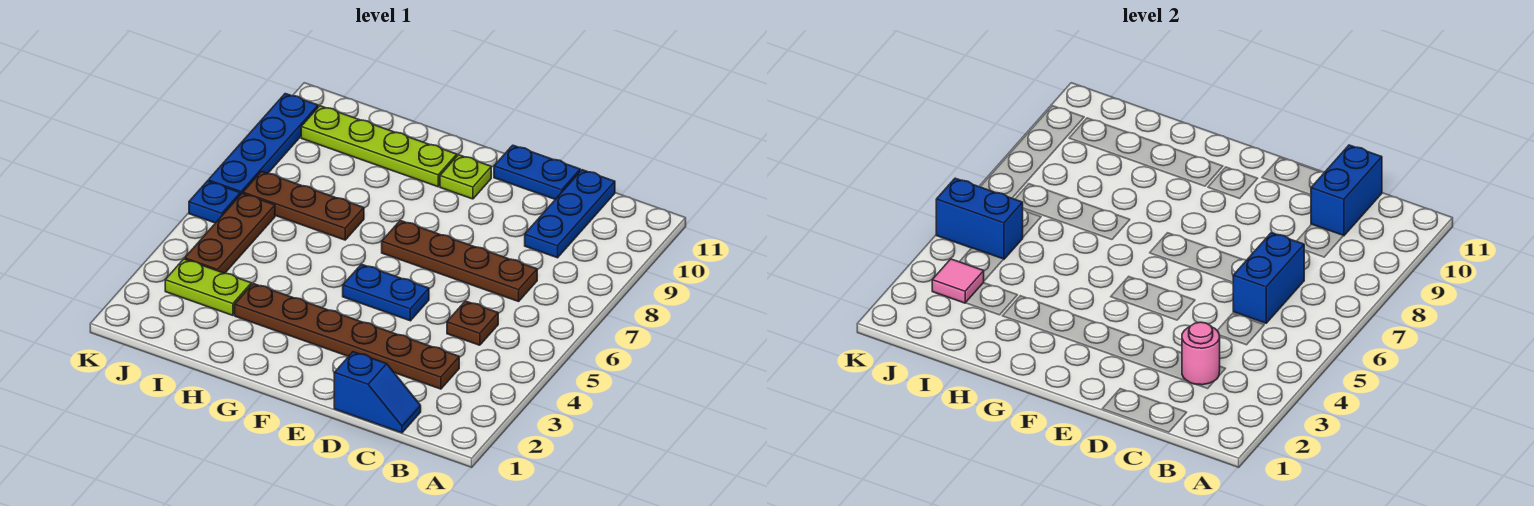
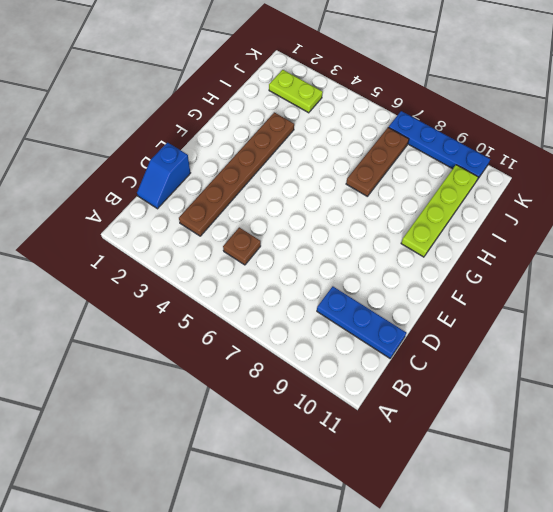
lime 1x2 plate [269,70,323,113] -> lime 1x2 plate turned to [165,259,251,315]
none -> brown 1x4 plate [382,221,537,301]
none -> blue 1x2 plate [494,145,580,199]
none -> blue 1x2 plate [343,264,429,321]

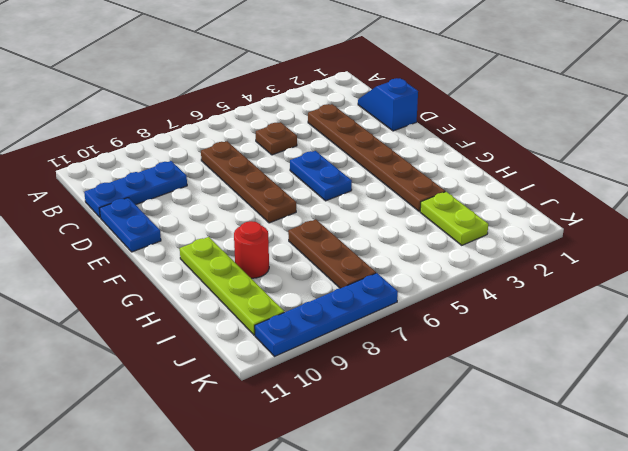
red 1x1 round brick [234,221,269,278] -> none
none -> lime 1x1 plate [440,155,491,199]
none -> brown 1x3 plate [185,193,275,273]
none -> blue 1x1 plate [189,181,240,223]

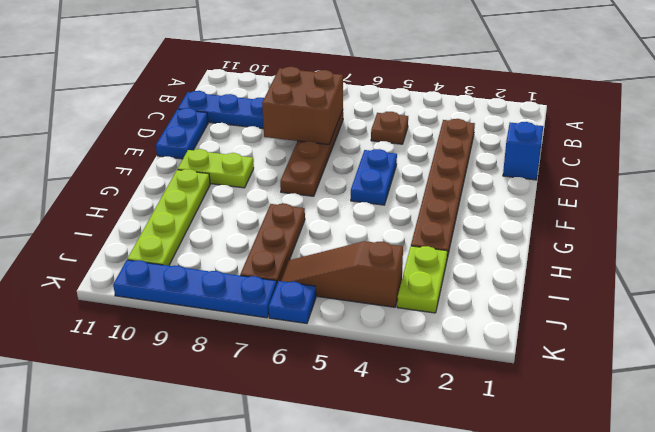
brown 2x2 brick [262,67,343,144] -> blue 1x2 brick [1233,233,1304,323]
lime 1x2 plate [178,149,254,188] -> lime 1x1 plate [440,155,491,199]
brown 1x3 slope [281,241,403,307] -> brown 1x3 plate [185,193,275,273]
none -> pink 1x1 round brick [1182,322,1220,385]
none -> blue 1x2 brick [1311,145,1382,236]
none -> pink 1x1 tile [932,259,984,303]

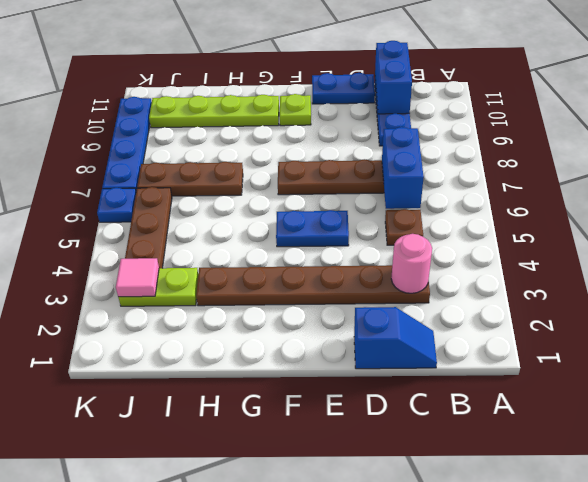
none -> blue 1x2 brick [936,178,1023,259]

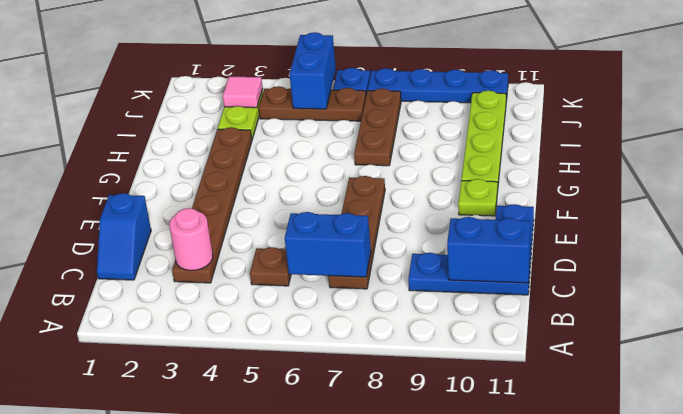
none -> blue 1x2 plate [343,264,429,321]

